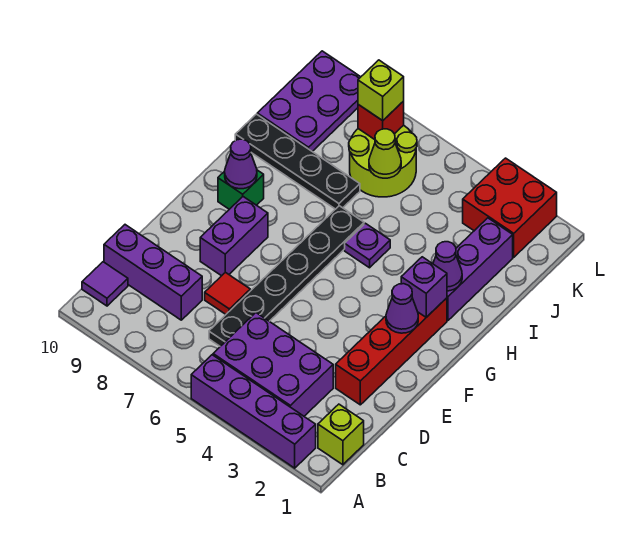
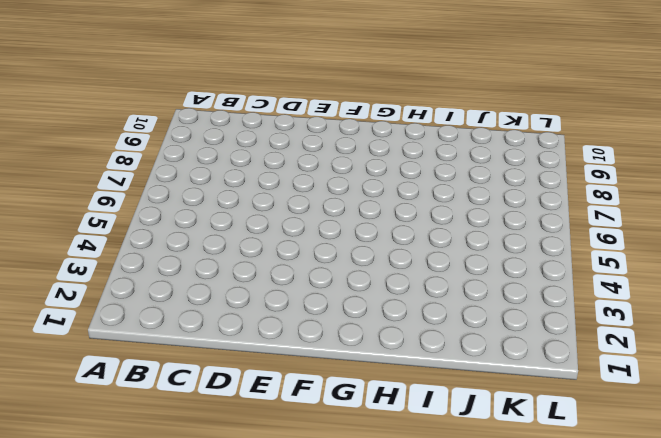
none -> purple 1x4 brick [191,355,316,468]
none -> lime 1x1 brick [318,404,364,465]
none -> purple 2x3 brick [213,313,333,416]

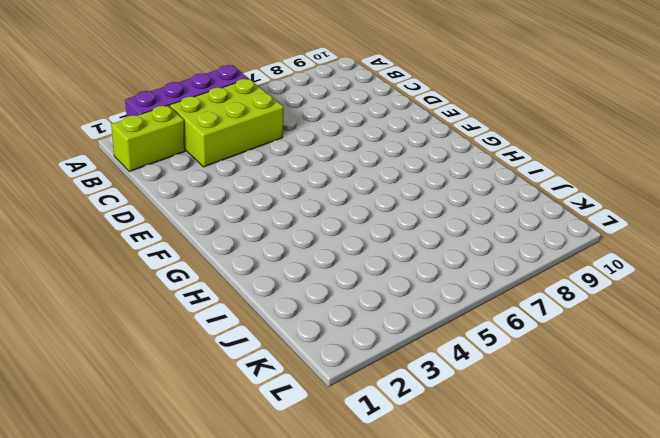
lime 1x2 brick [111,105,185,172] -> lime 1x1 brick [318,404,364,465]
lime 2x3 brick [170,79,284,167] -> purple 2x3 brick [213,313,333,416]
none -> purple 1x1 tile [82,262,128,306]
none -> black 1x6 plate [209,206,364,346]
none -> purple 1x3 brick [104,225,202,320]

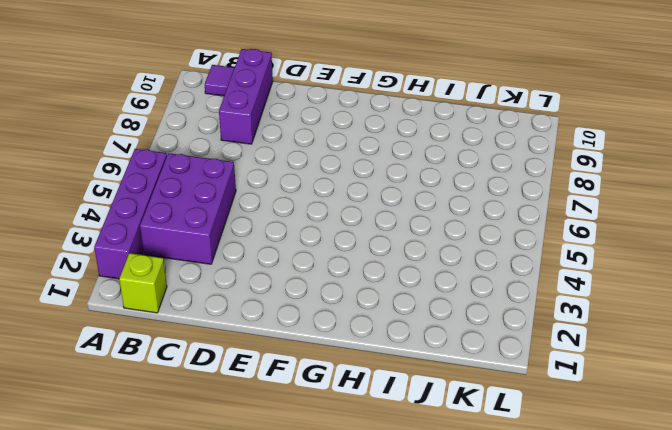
none -> black 1x6 plate [209,206,364,346]
none -> red 1x4 brick [336,298,447,405]
none -> red 1x1 tile [205,272,250,314]

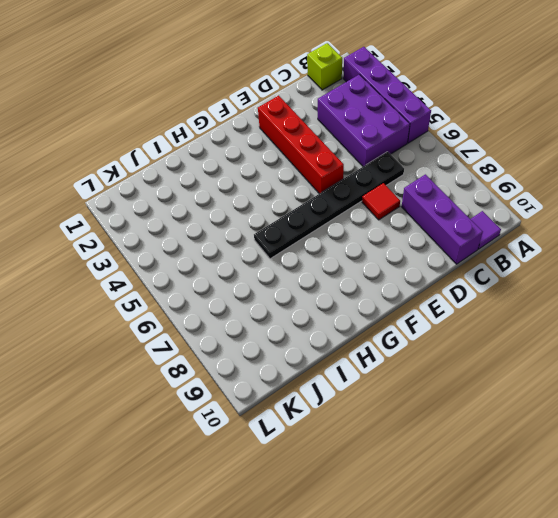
red 1x4 brick [258,96,344,194] -> red 1x4 brick turned to [336,298,447,405]
none -> purple 1x2 brick [200,197,268,276]
none -> green 1x1 brick [218,170,264,209]
none -> purple 1x3 brick [447,218,513,320]

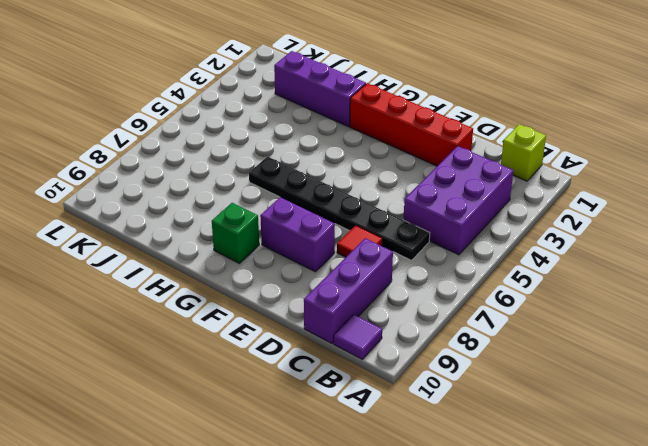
none -> purple 1x4 brick [191,355,316,468]
none -> purple 1x1 plate [345,223,390,268]
none -> black 1x4 plate [235,114,360,209]

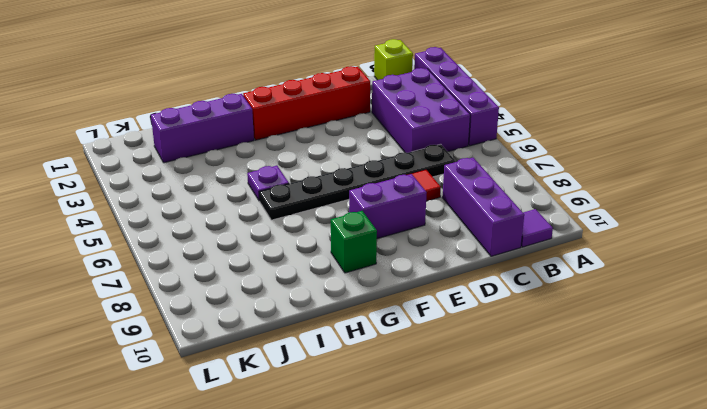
none -> black 1x4 plate [235,114,360,209]
none -> lime 2x2 round brick [349,125,417,197]
none -> purple 2x3 plate [257,51,360,151]

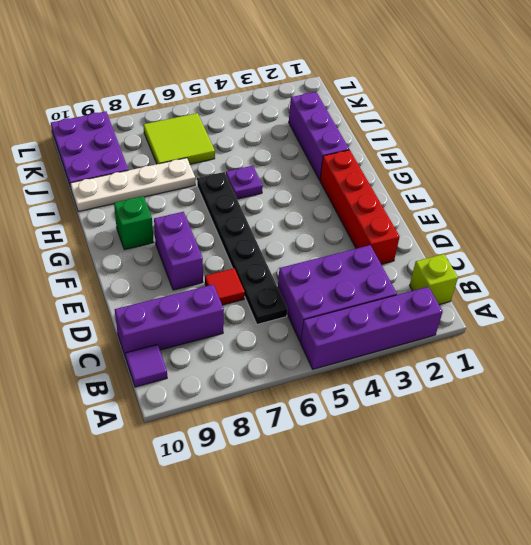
white 1x4 plate [70,158,195,212] -> black 1x4 plate [235,114,360,209]
lime 2x2 tile [143,113,215,164] -> lime 2x2 round brick [349,125,417,197]
none -> red 2x2 brick [463,158,557,257]
none -> purple 1x1 cone [386,284,418,333]
none -> purple 1x1 brick [401,257,447,317]

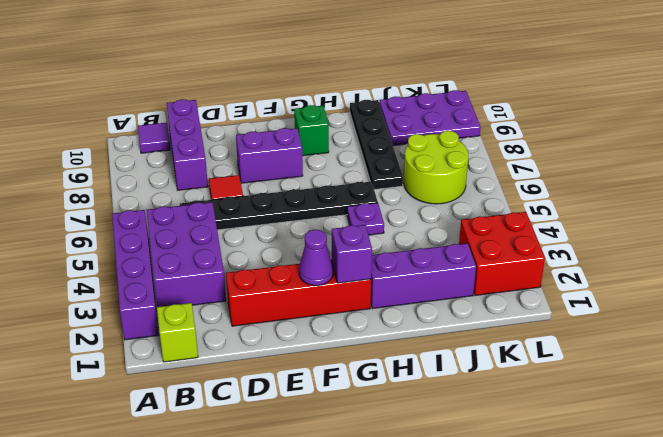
none -> purple 1x1 cone [225,139,257,189]
none -> purple 1x1 cone [433,242,462,291]
none -> lime 1x1 cone [369,129,401,178]

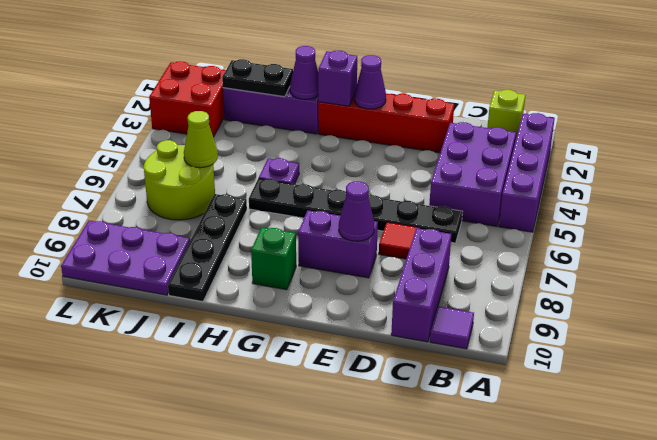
purple 1x1 cone [339,181,374,241] -> purple 1x1 cone moved to [225,139,257,189]
black 1x2 plate [222,59,293,97] -> none
none -> red 1x1 brick [358,101,404,140]
none -> lime 1x1 brick [358,60,404,121]

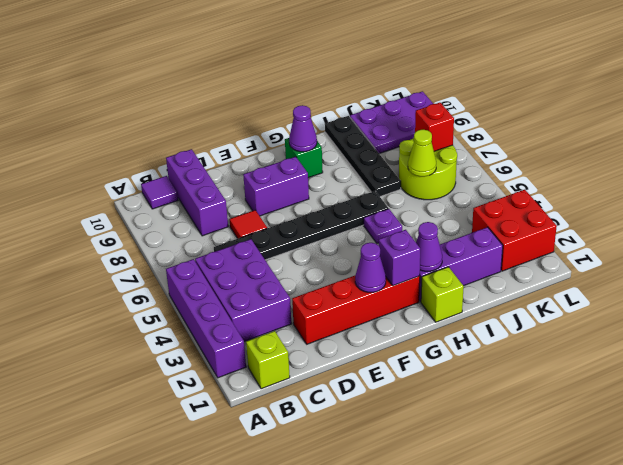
lime 1x1 brick [421,267,464,322] -> lime 1x1 brick moved to [358,60,404,121]

